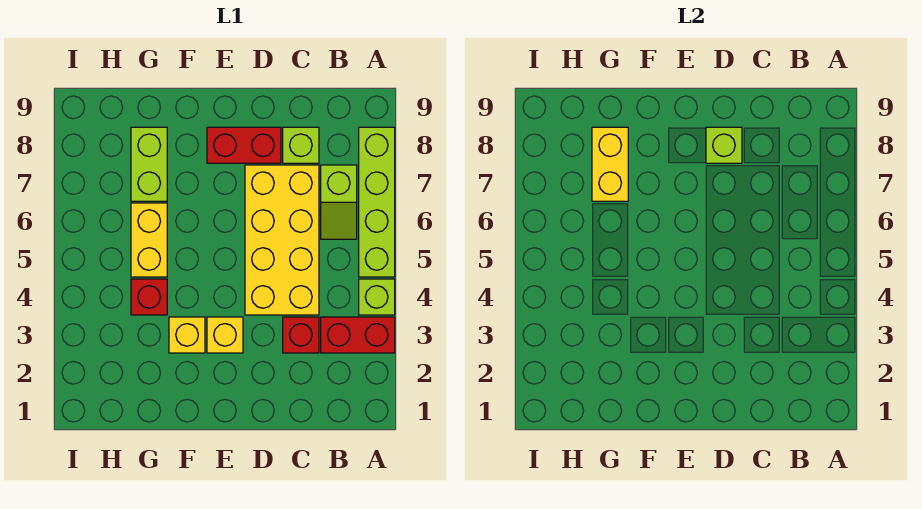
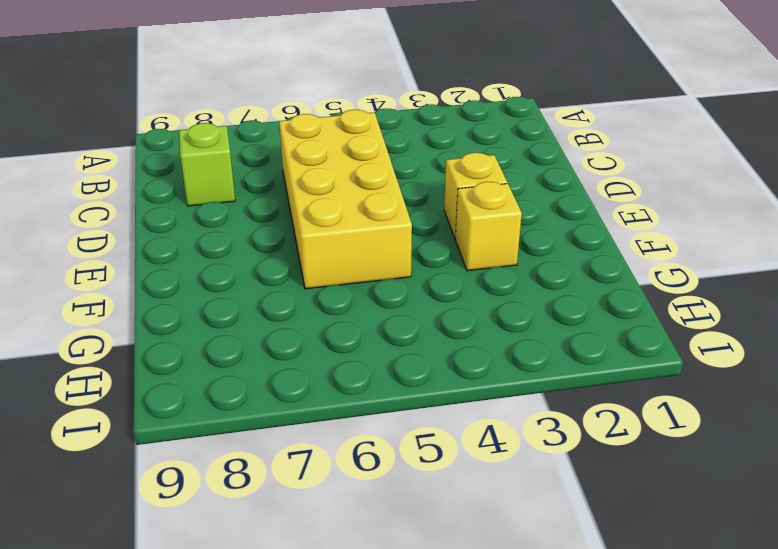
yellow 2x4 brick [279,110,412,289] -> yellow 2x4 brick turned to [245,165,319,315]
none -> red 1x2 brick [321,317,395,353]
none -> lime 1x1 brick [359,279,395,315]
none -> lime 1x4 brick [359,127,395,277]

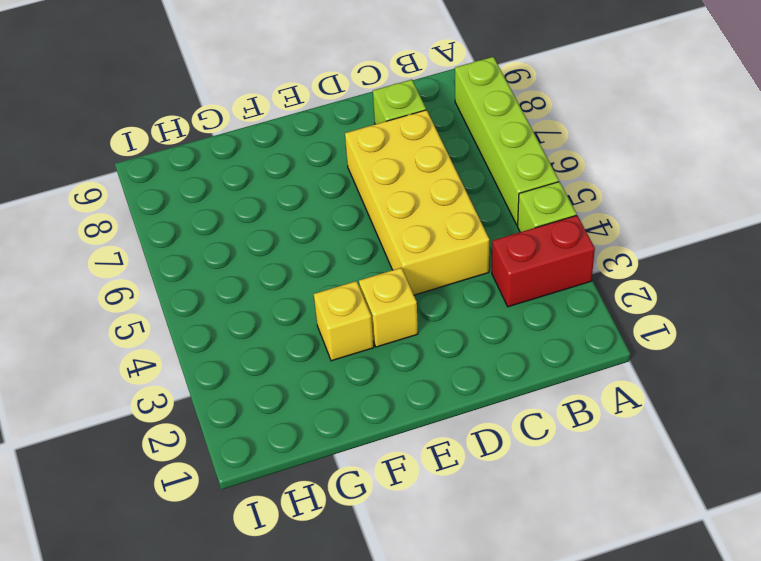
none -> lime 1x2 slope [321,165,357,239]
none -> red 1x1 brick [283,317,319,353]
none -> red 1x2 brick [207,127,281,163]

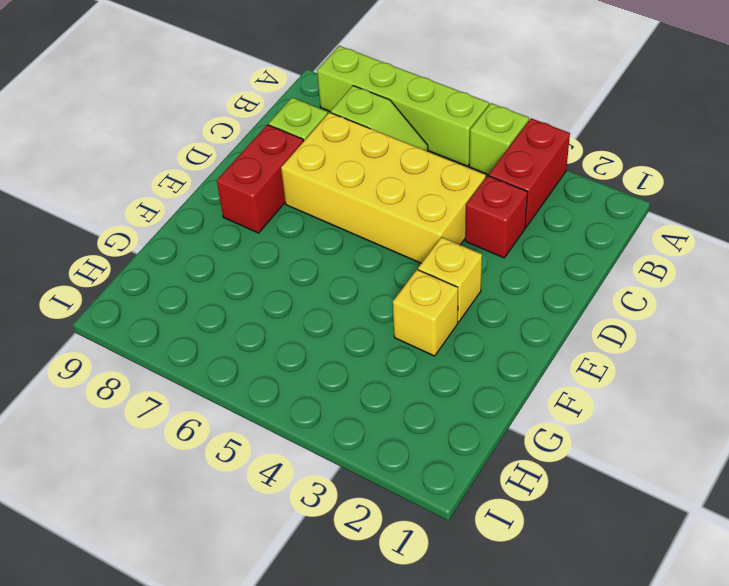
none -> red 1x1 brick [131,279,167,315]
none -> yellow 1x2 brick [131,203,167,277]
none -> lime 1x2 brick [131,127,167,201]

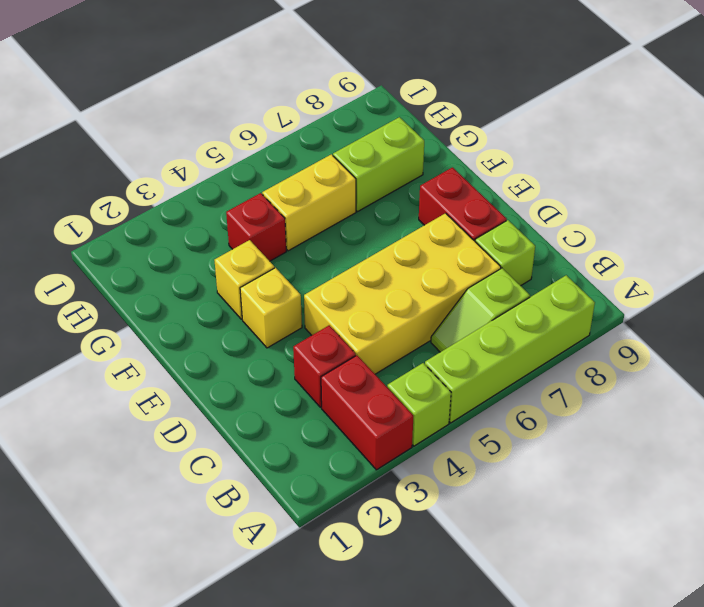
none -> lime 1x1 brick [706,127,742,163]
none -> yellow 1x2 brick [592,127,628,201]

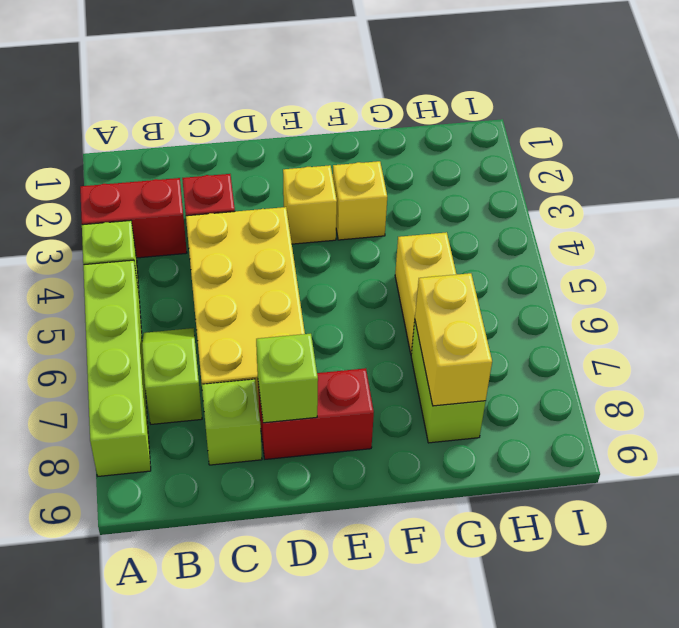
none -> red 1x1 brick [131,279,167,315]

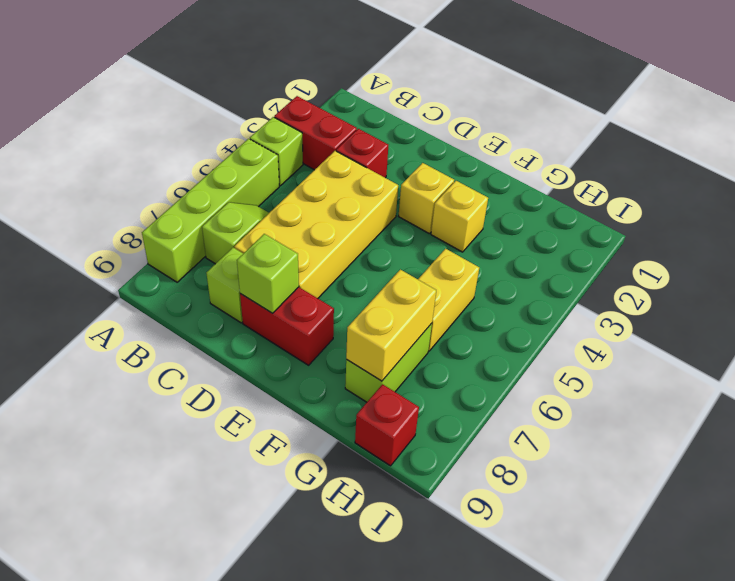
red 1x1 brick [355,384,419,466] -> red 1x1 brick moved to [131,279,167,315]

